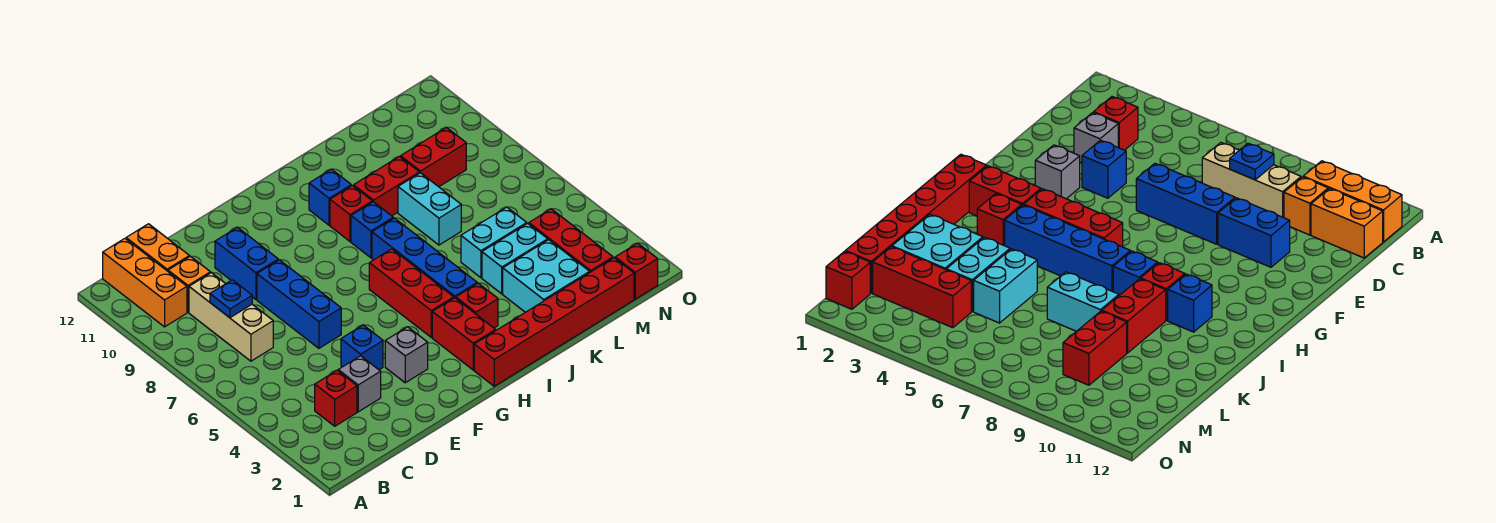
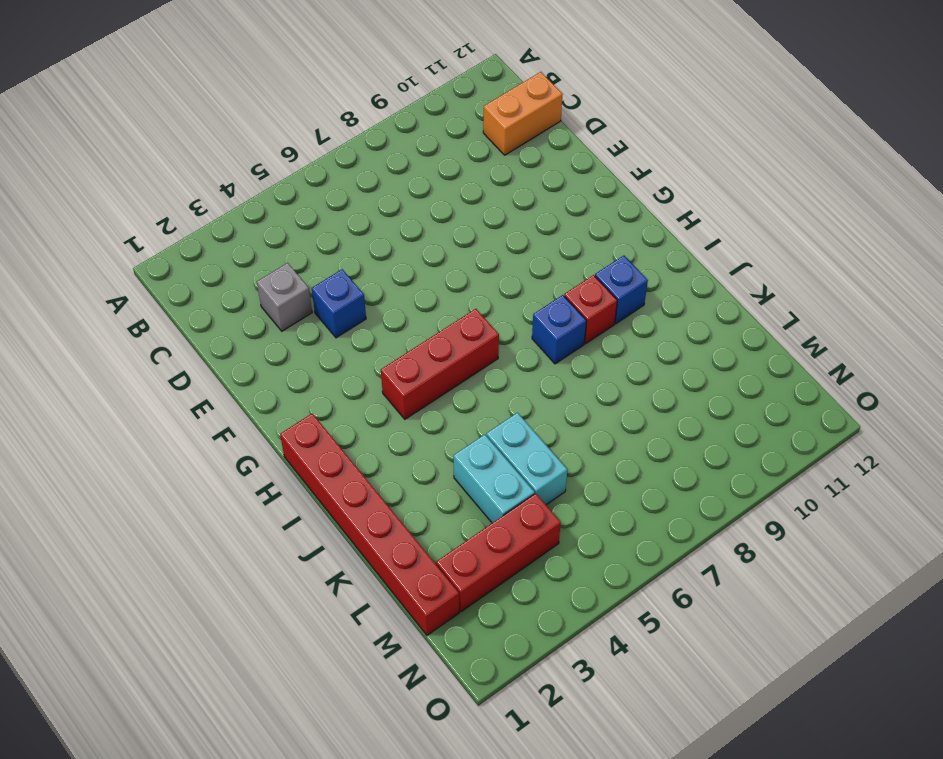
none -> orange 1x3 brick [103,239,187,327]
none -> red 1x1 brick [315,371,357,426]
none -> tan 1x3 brick [189,273,273,361]

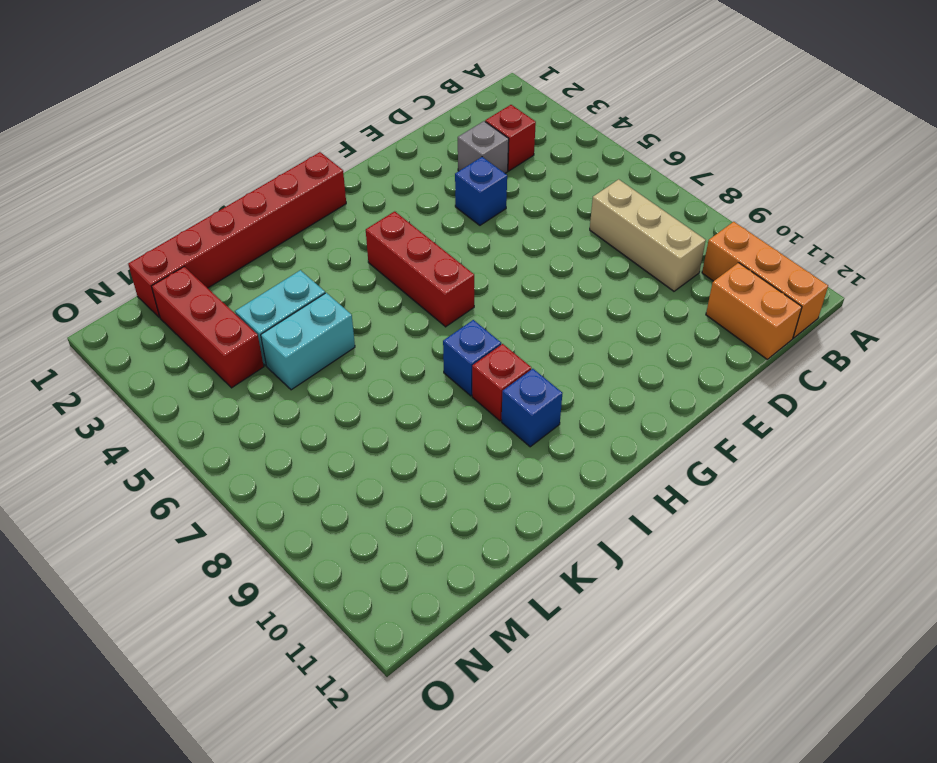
none -> orange 1x1 brick [168,256,210,312]
none -> blue 1x3 brick [257,260,341,348]
none -> blue 1x2 brick [215,227,278,299]

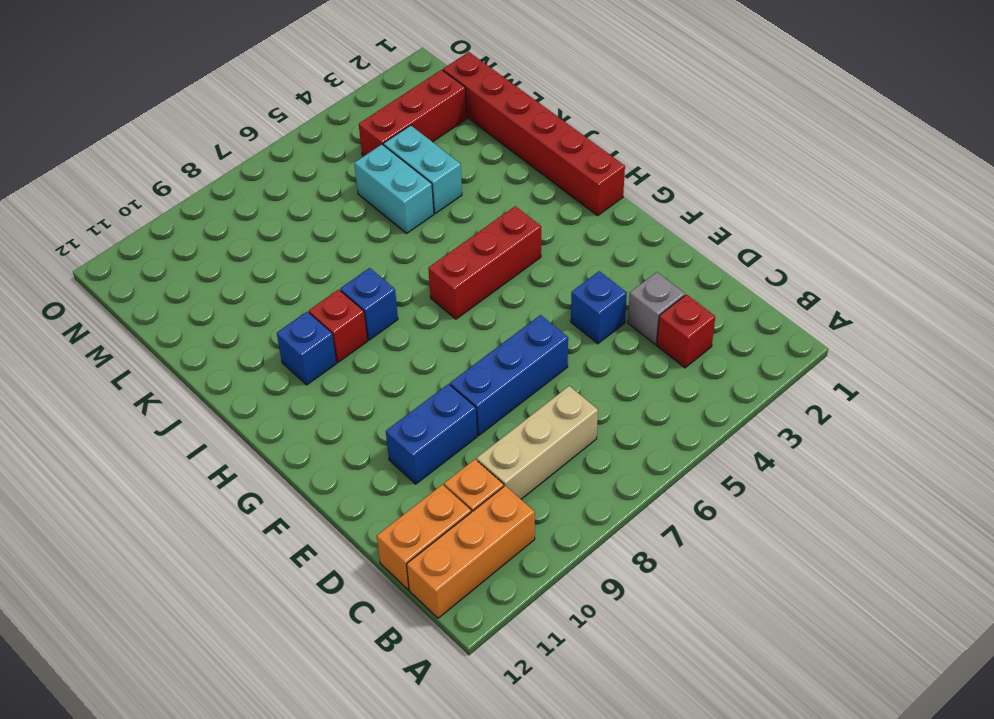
none -> grey 1x1 brick [385,327,428,383]
none -> red 1x2 brick [432,298,496,370]
none -> red 1x1 brick [456,283,498,328]

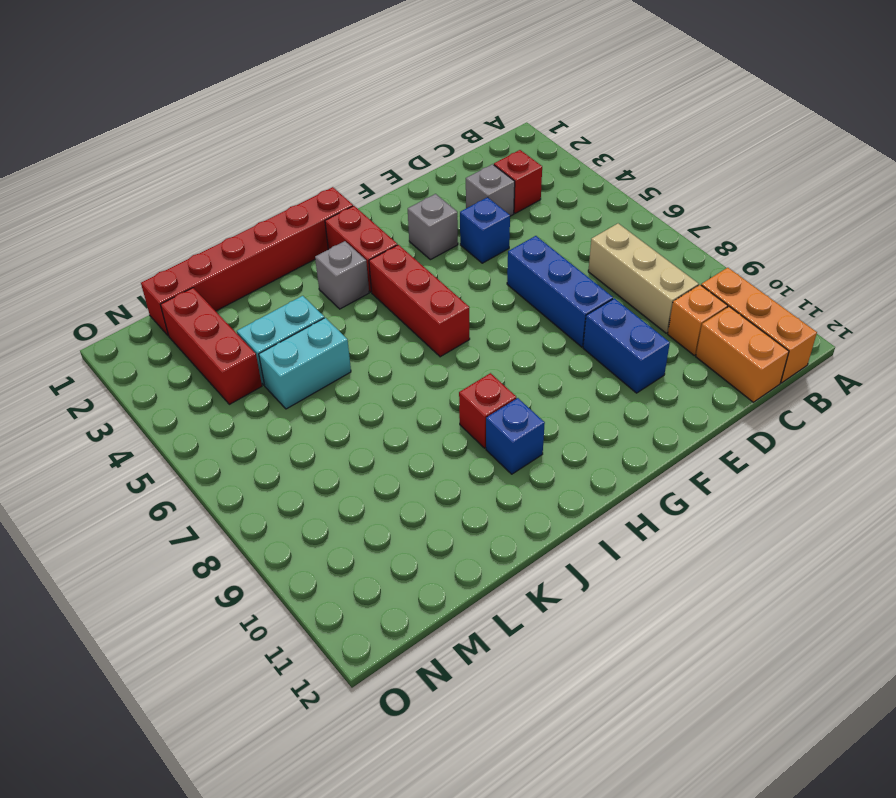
grey 1x1 brick [315,241,369,309] -> red 1x1 brick [456,283,498,328]
none -> blue 1x4 brick [372,218,477,298]
none -> blue 1x1 brick [351,202,393,258]
none -> red 1x2 brick [354,156,419,216]

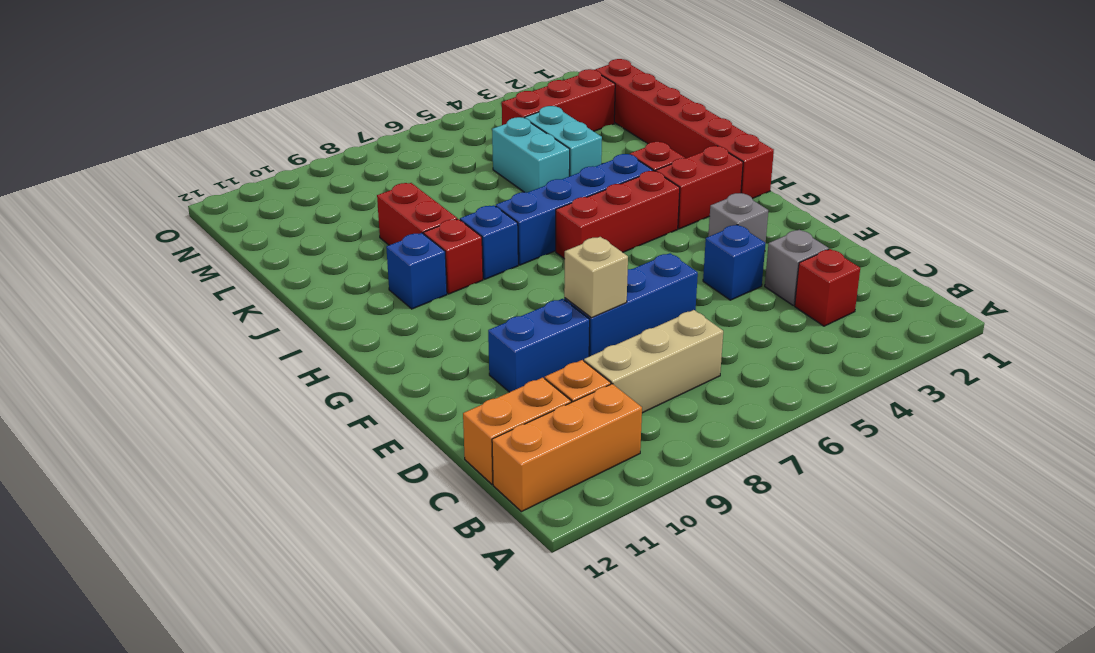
tan 1x1 brick [564,237,628,318] -> none
none -> cyan 2x2 brick [503,240,590,312]
none -> cyan 1x2 brick [398,173,461,245]
none -> red 1x2 brick [401,127,466,187]

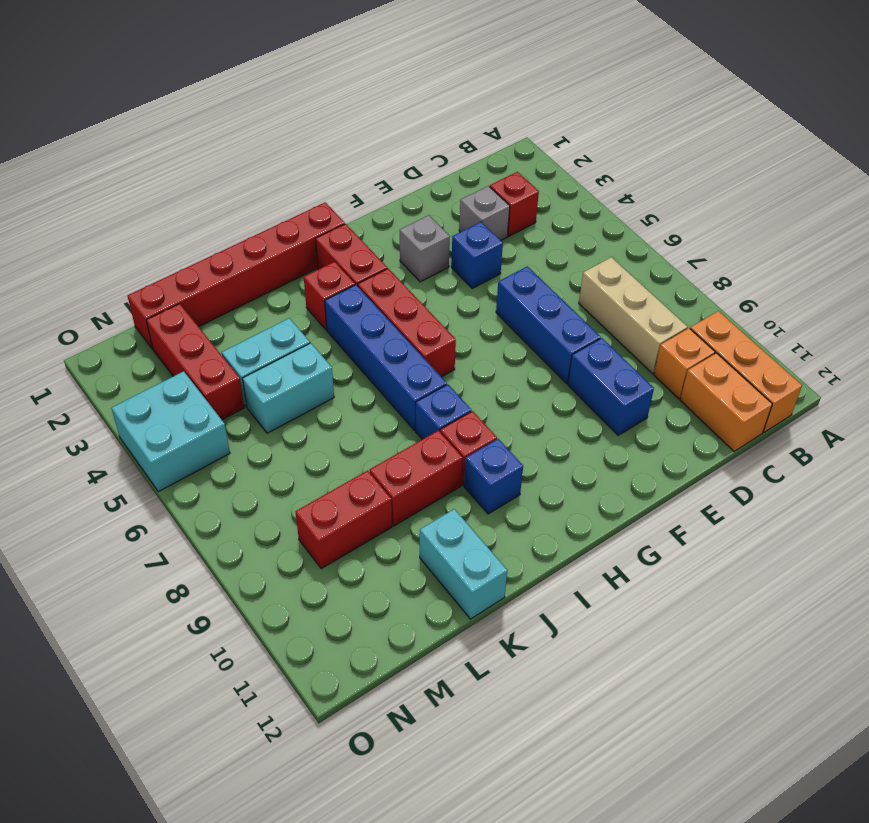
cyan 1x2 brick [420,509,507,619] -> cyan 1x2 brick moved to [398,173,461,245]
cyan 2x2 brick [112,371,230,492] -> cyan 2x2 brick moved to [503,240,590,312]
none -> red 1x1 brick [615,243,658,299]
none -> blue 1x1 plate [210,280,252,318]

